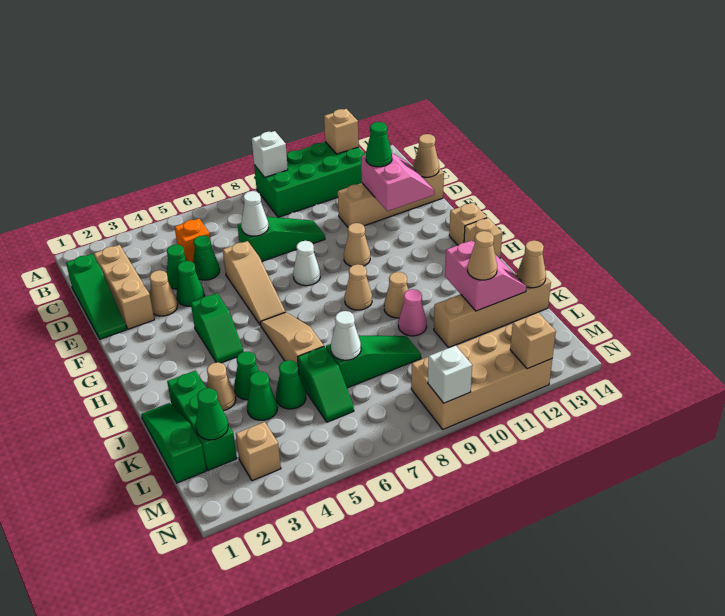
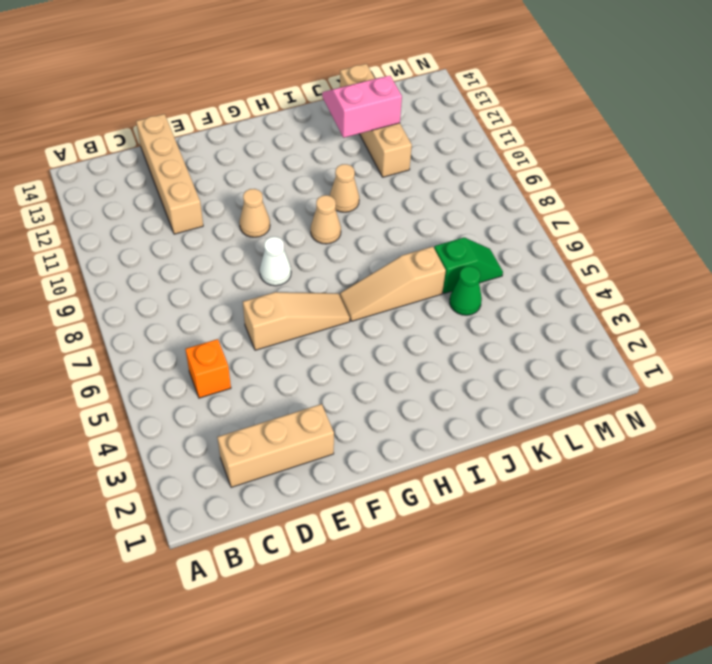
none -> green 2x4 brick [254,142,365,218]
none -> green 1x3 slope [66,254,127,339]
none -> green 1x1 cone [166,245,187,289]
none -> green 1x1 cone [193,236,220,280]

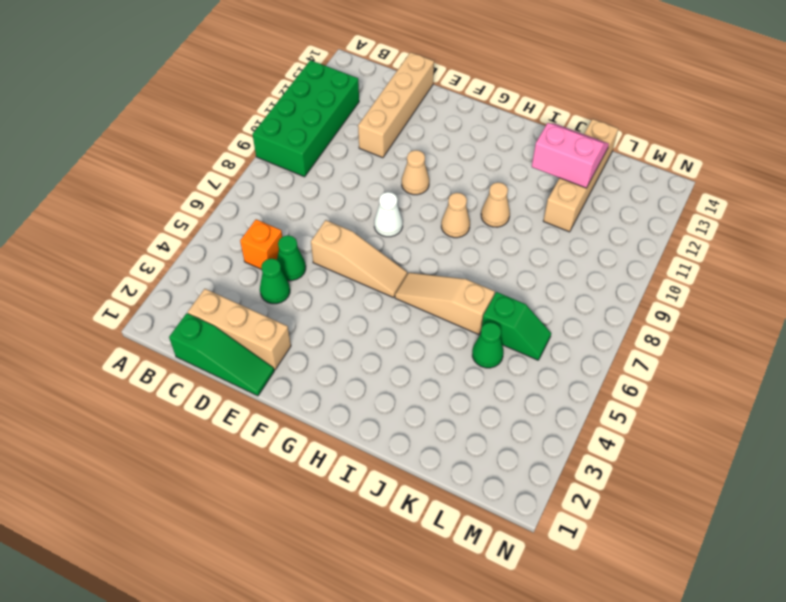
none -> green 1x3 slope [238,217,325,261]
none -> tan 1x1 cone [150,270,178,316]
none -> green 1x1 cone [176,261,205,306]
none -> green 1x2 slope [191,293,244,363]

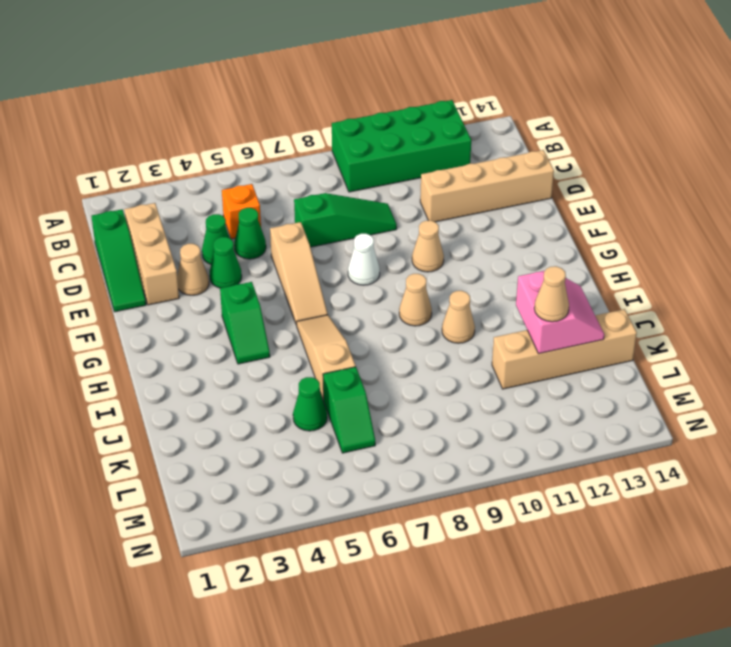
none -> tan 1x1 brick [449,203,487,245]
none -> tan 1x1 brick [464,218,502,258]
none -> green 1x3 slope [141,403,206,483]
none -> green 1x3 brick [167,370,237,470]

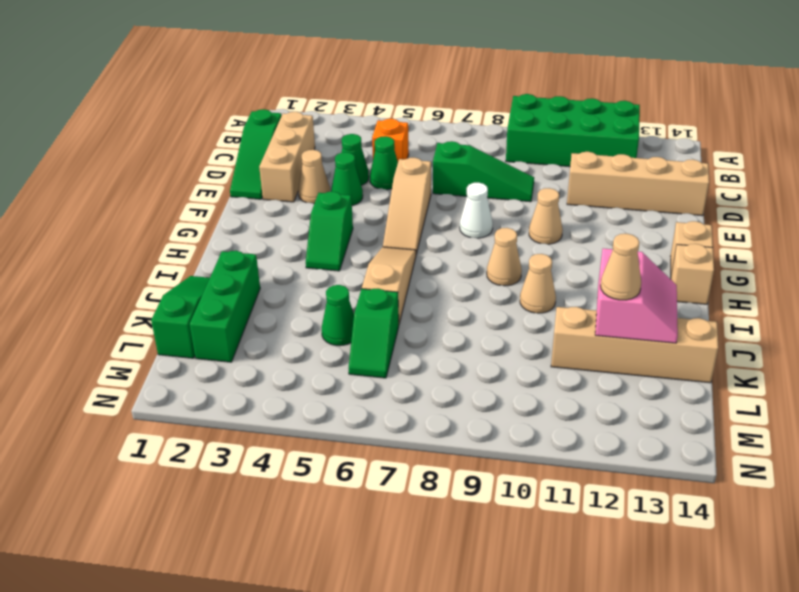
none -> tan 1x1 cone [207,362,236,411]
none -> green 1x1 cone [234,351,259,400]
none -> pink 1x1 cone [398,289,427,336]
none -> green 1x1 cone [247,371,278,420]

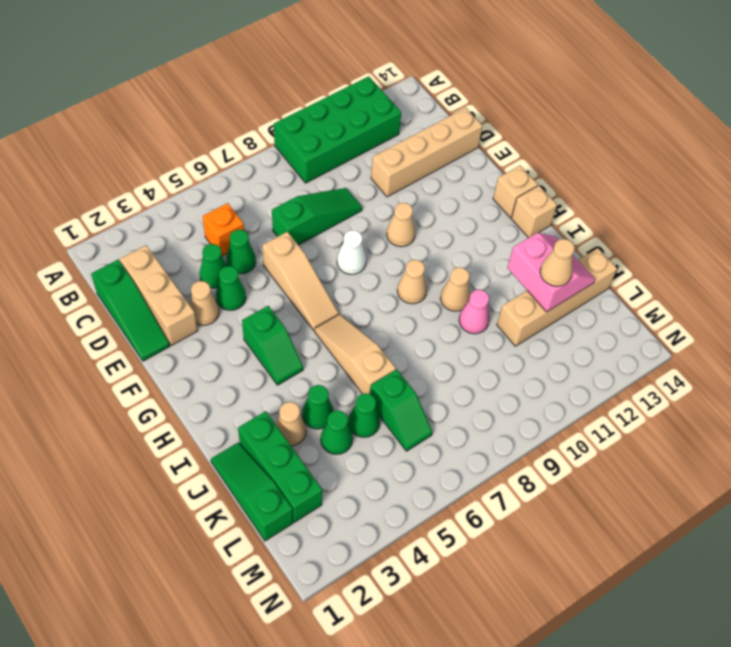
none -> green 1x3 slope [326,335,421,388]
none -> tan 1x1 brick [236,422,281,481]
none -> tan 2x4 brick [411,324,552,429]
none -> white 1x1 brick [252,131,288,177]

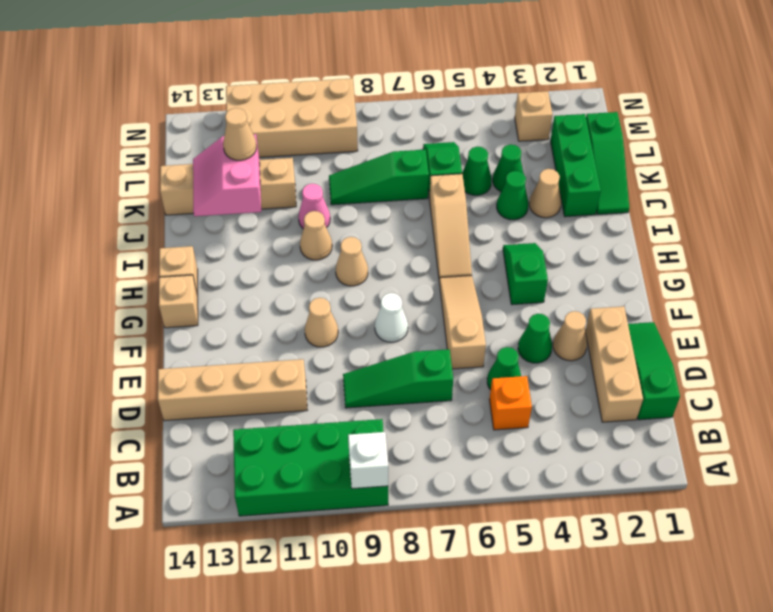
none -> green 1x1 cone [166,245,187,289]
none -> tan 1x1 brick [324,109,359,154]
none -> white 1x1 cone [241,191,268,236]
none -> pink 2x2 slope [361,153,434,211]

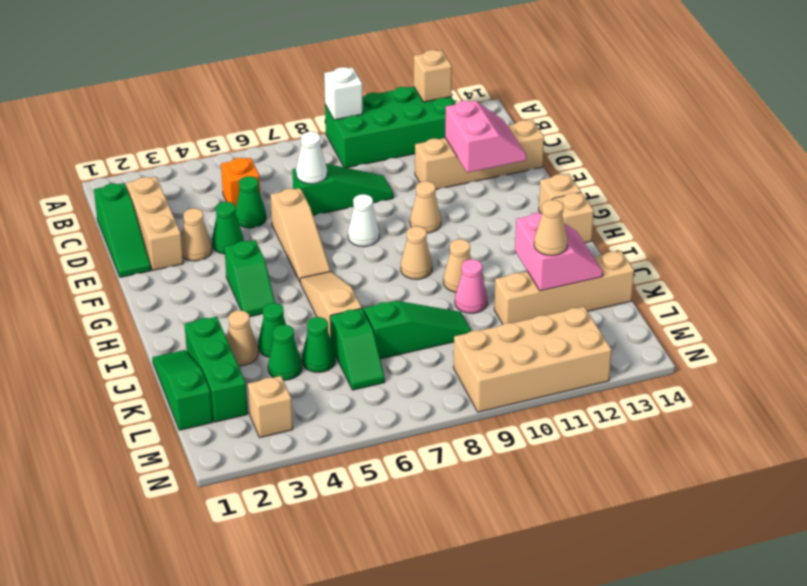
none -> green 1x1 cone [166,245,187,289]
none -> tan 1x1 cone [414,134,439,177]
none -> white 1x1 cone [331,311,361,360]
none -> tan 1x1 cone [517,240,546,288]

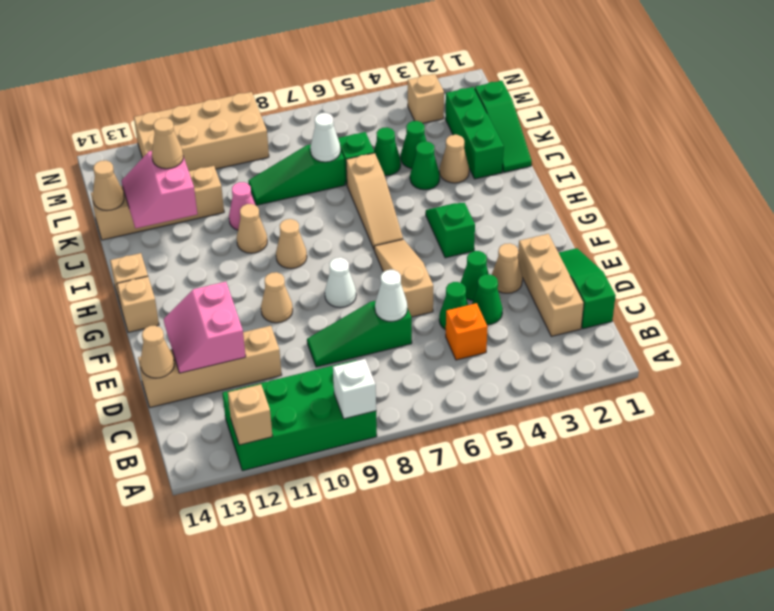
none -> green 1x1 cone [196,388,228,440]
none -> white 1x1 brick [428,345,472,403]
none -> tan 1x1 brick [510,313,556,369]
none -> green 1x1 cone [366,122,392,167]

